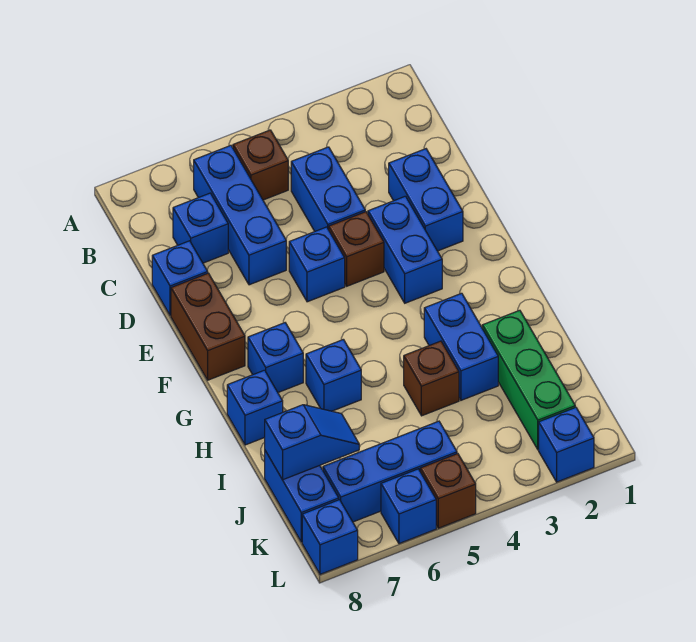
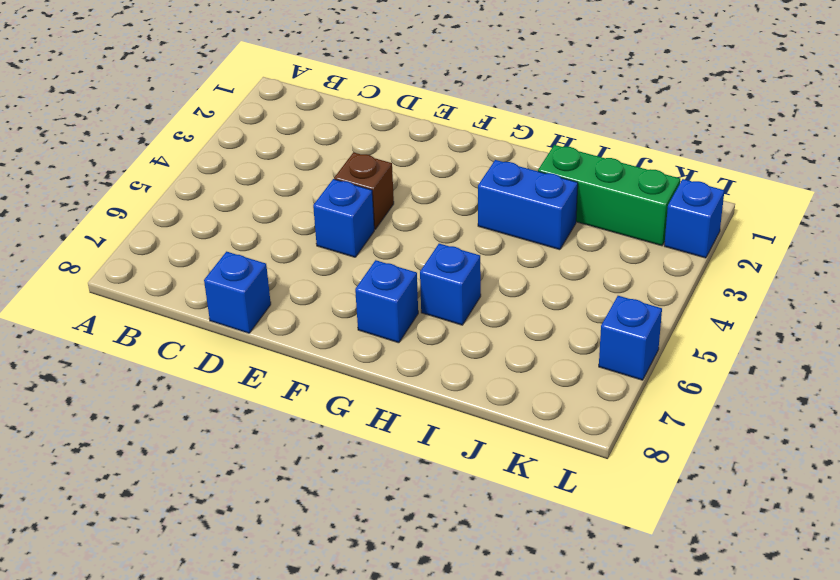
none -> brown 1x1 brick [233,130,288,200]
none -> blue 1x3 brick [194,145,286,285]
none -> blue 1x2 brick [291,147,365,231]

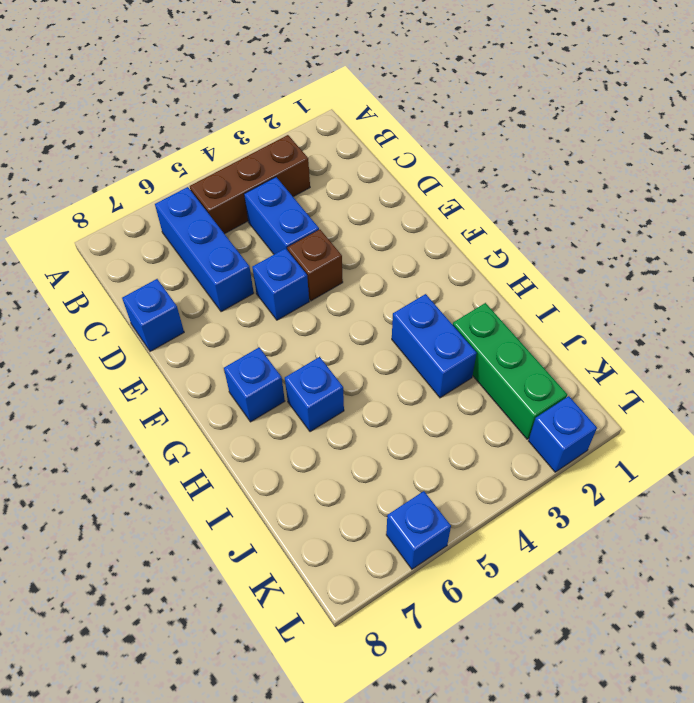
brown 1x3 brick [190,135,310,234] -> brown 1x1 brick [233,130,288,200]
none -> blue 1x1 brick [173,193,228,263]
none -> blue 1x2 brick [389,149,463,251]
none -> blue 1x2 brick [368,196,442,303]

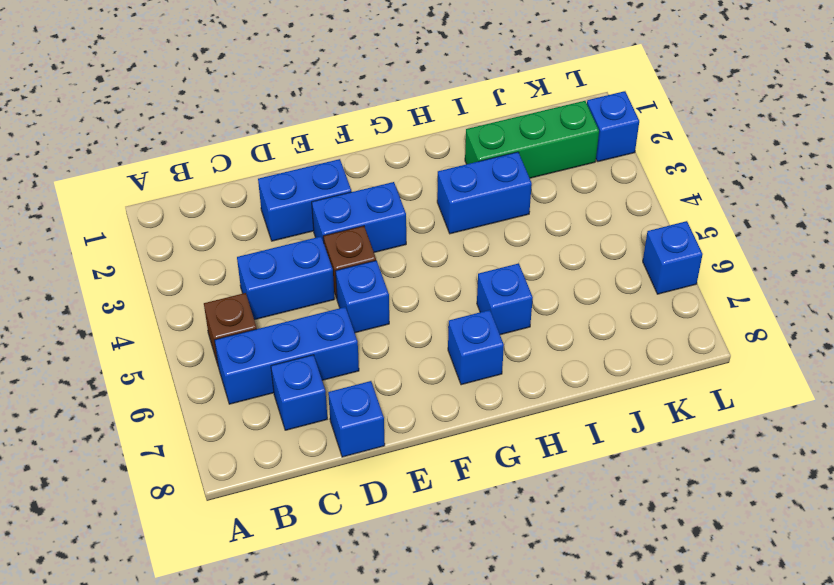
none -> brown 1x2 brick [171,273,245,380]
none -> blue 1x1 brick [227,370,283,445]
none -> brown 1x1 brick [404,341,459,416]

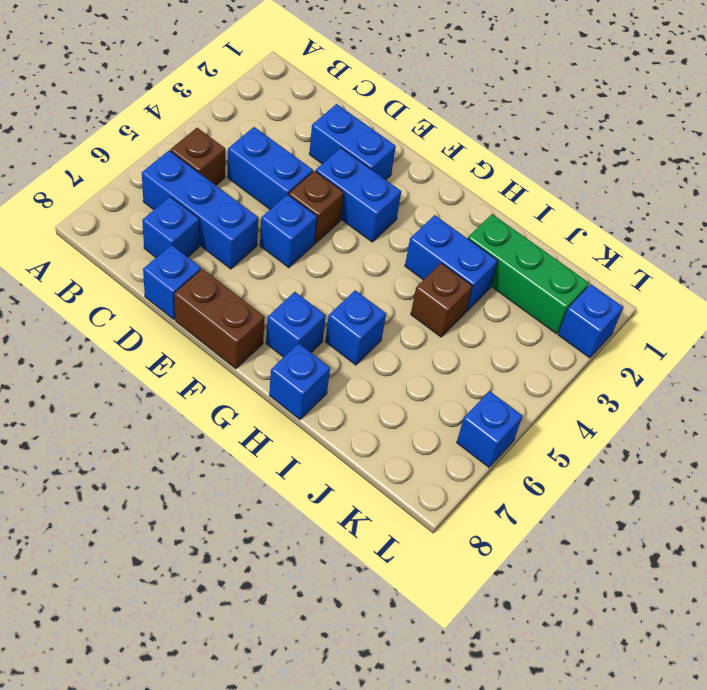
none -> blue 1x2 brick [265,451,339,542]
none -> blue 1x3 brick [323,421,457,522]
none -> brown 1x1 brick [420,454,476,528]

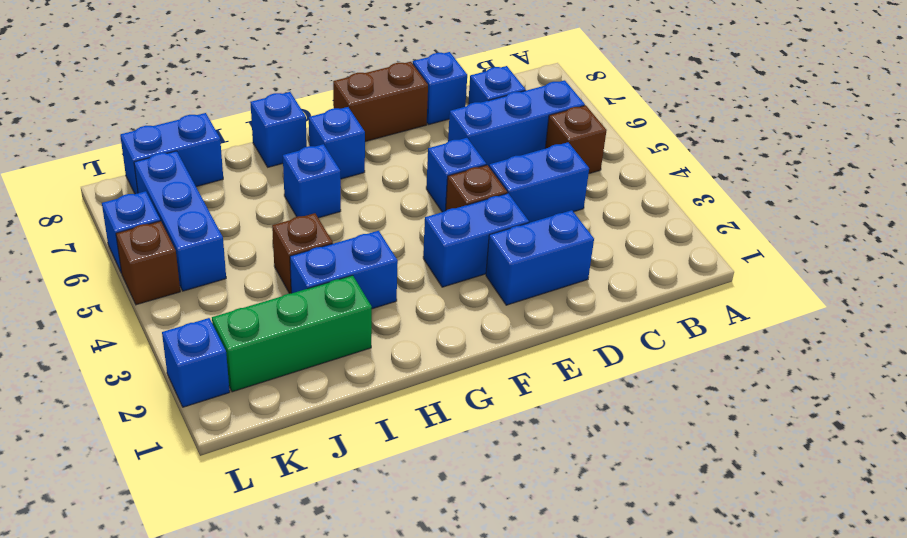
none -> blue 1x1 brick [302,500,358,574]
none -> blue 1x2 slope [265,405,359,480]

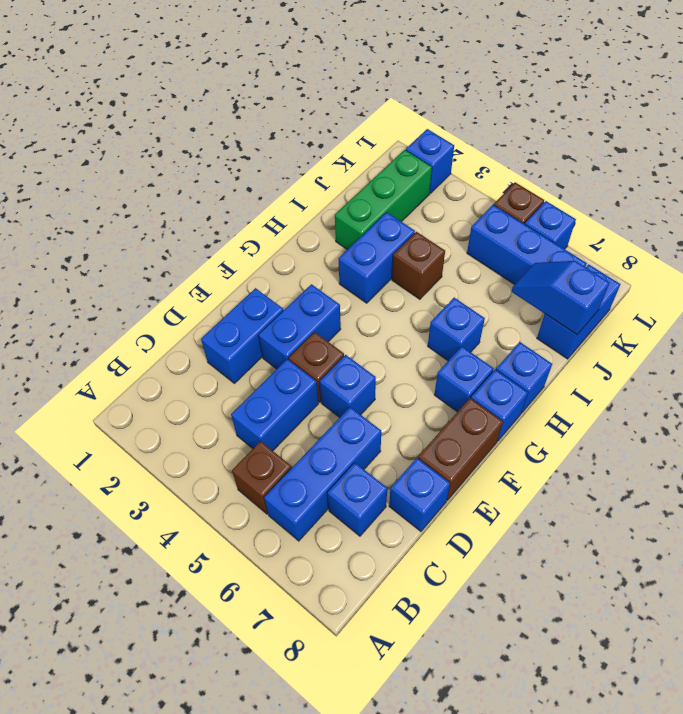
blue 1x1 brick [471,369,528,441] -> blue 1x1 brick moved to [302,500,358,574]

